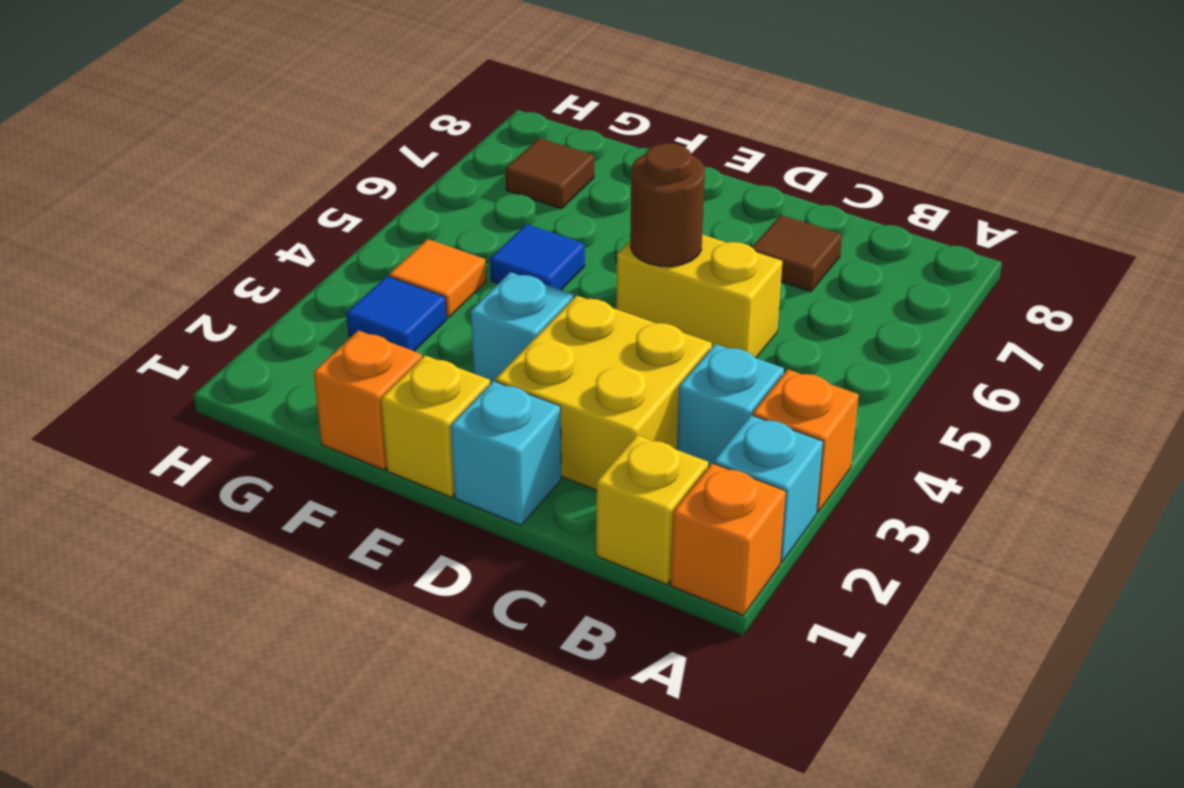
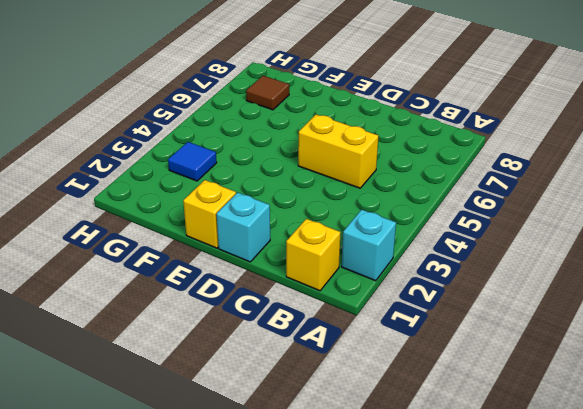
none -> orange 1x1 brick [671,463,786,615]
none -> orange 1x1 brick [753,370,859,513]
none -> cyan 1x1 brick [677,344,784,468]

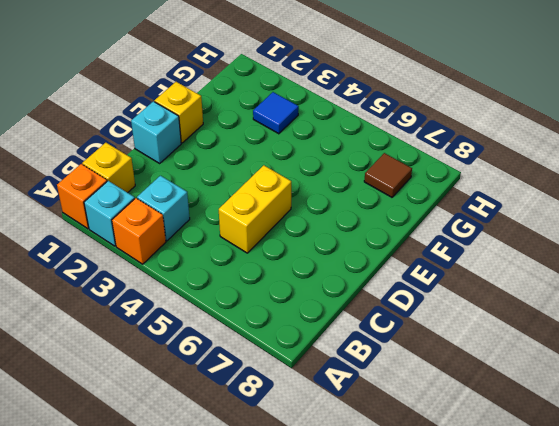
none -> yellow 2x2 brick [495,295,712,490]
none -> brown 1x1 tile [752,215,842,292]
none -> cyan 1x1 brick [471,272,573,384]

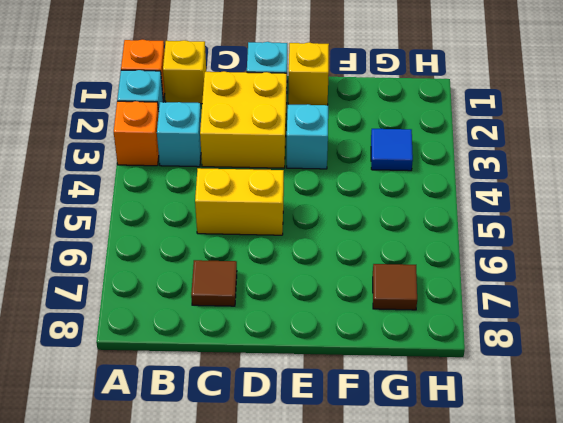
none -> orange 1x1 brick [314,330,422,470]
none -> blue 1x1 tile [490,224,585,290]
none -> orange 1x1 tile [389,239,486,318]

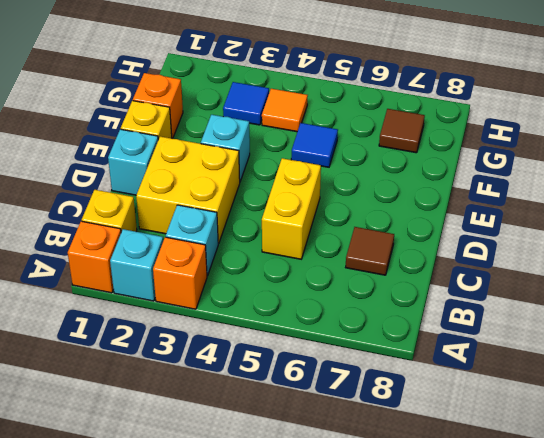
none -> brown 1x1 round brick [630,143,705,267]

